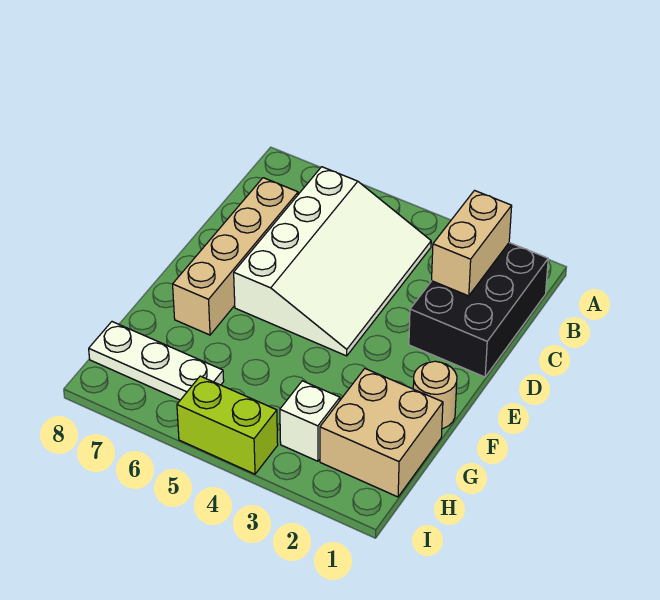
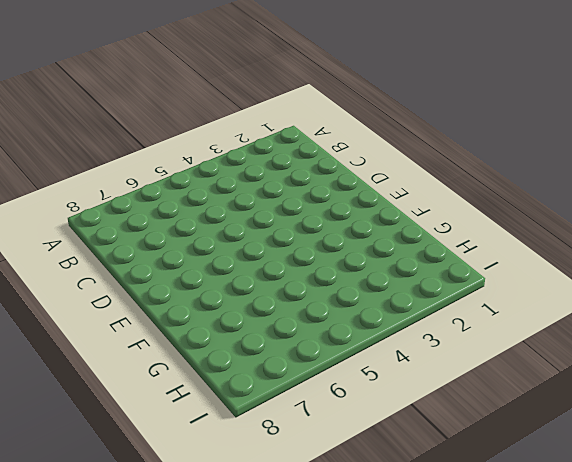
none -> black 2x3 brick [409,243,548,377]
none -> white 3x4 slope [234,167,431,356]

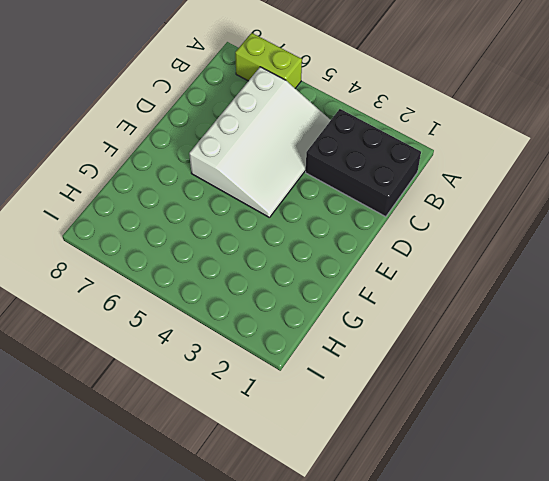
lime 1x2 brick [235,33,302,88] -> lime 1x2 brick moved to [177,376,278,474]
black 2x3 brick [306,109,421,217] -> black 2x3 brick turned to [409,243,548,377]
none -> tan 1x4 brick [173,178,298,335]
none -> tan 1x1 round brick [413,361,457,429]

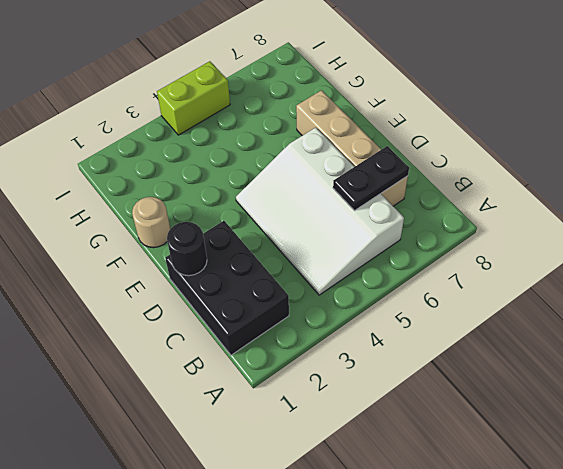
black 1x2 plate [333,146,409,210] -> none
black 1x1 round brick [167,222,207,276] -> none
none -> tan 2x2 brick [320,369,443,497]
none -> white 1x1 brick [280,381,340,461]

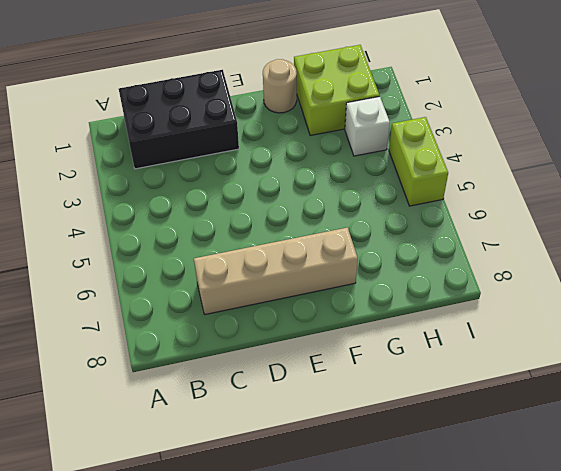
lime 2x2 brick [294,45,379,136] -> tan 2x2 brick [320,369,443,497]
none -> white 3x4 slope [234,167,431,356]
none -> white 1x3 plate [89,322,224,400]

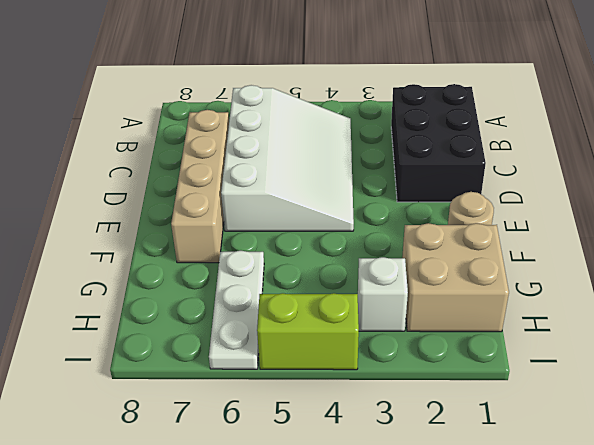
white 1x3 plate [209,251,264,369] -> white 1x3 plate turned to [89,322,224,400]
none -> tan 1x2 brick [432,191,512,296]

